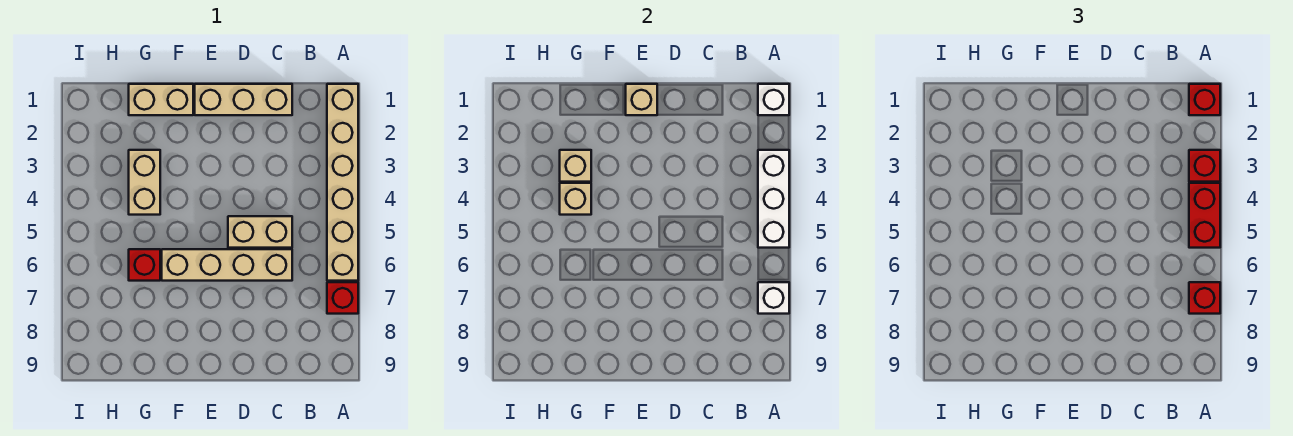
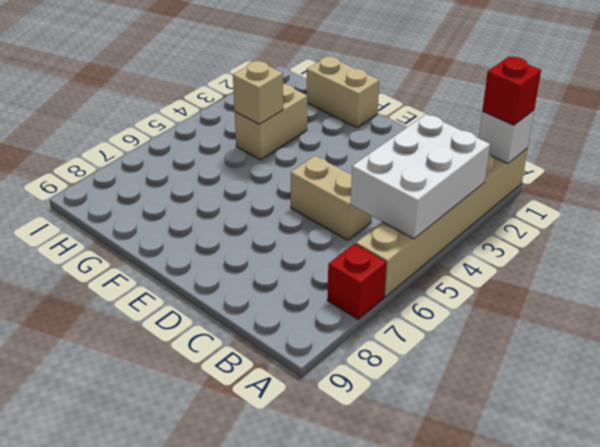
white 2x3 brick [351,114,490,239] -> white 1x3 brick [758,150,789,248]
none -> tan 1x3 brick [195,84,292,115]
none -> tan 1x4 brick [162,249,292,281]
none -> red 1x1 brick [129,249,160,281]

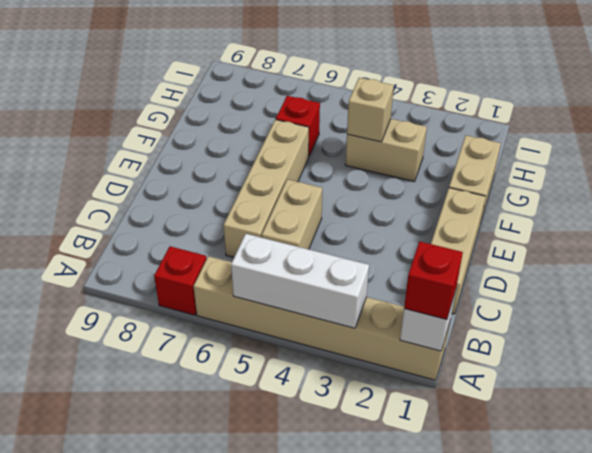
none -> white 1x1 brick [758,282,789,314]
none -> tan 1x1 brick [626,84,657,115]
none -> tan 1x1 brick [560,150,591,182]

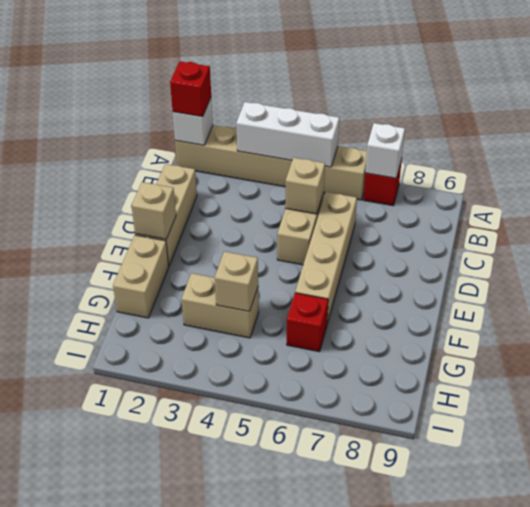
tan 1x1 brick [285,158,325,214] -> tan 1x1 brick moved to [560,150,591,182]
none -> red 1x1 brick [1189,150,1220,182]
none -> red 1x2 brick [1189,183,1220,248]
none -> red 1x1 brick [1189,282,1220,314]

